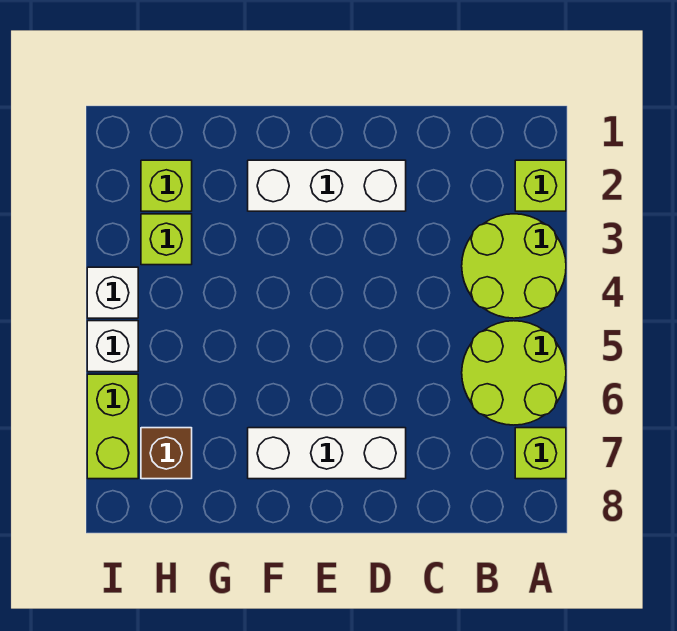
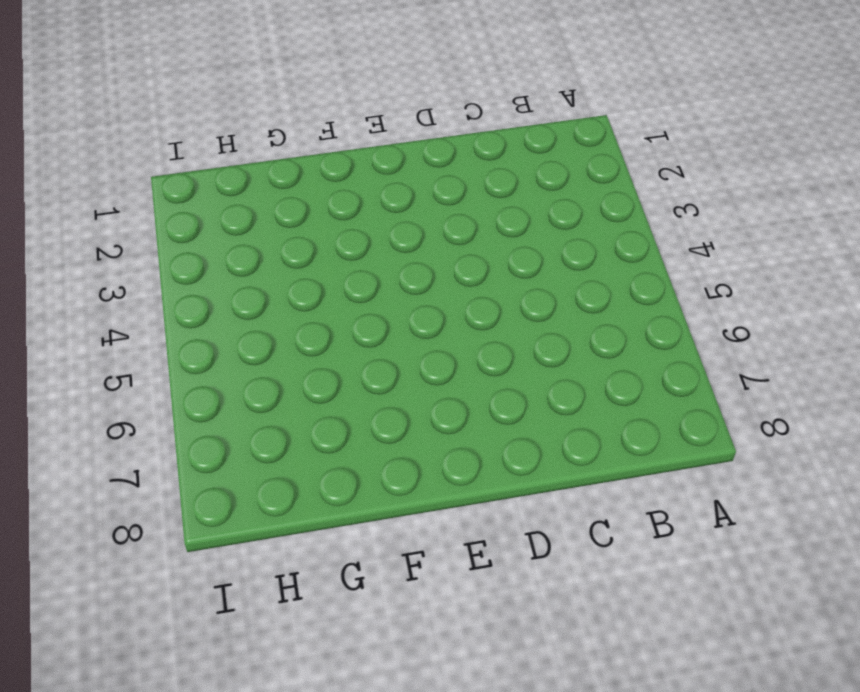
none -> lime 1x1 brick [515,160,566,211]
none -> lime 2x2 round brick [462,214,566,318]
none -> lime 2x2 round brick [462,321,566,425]

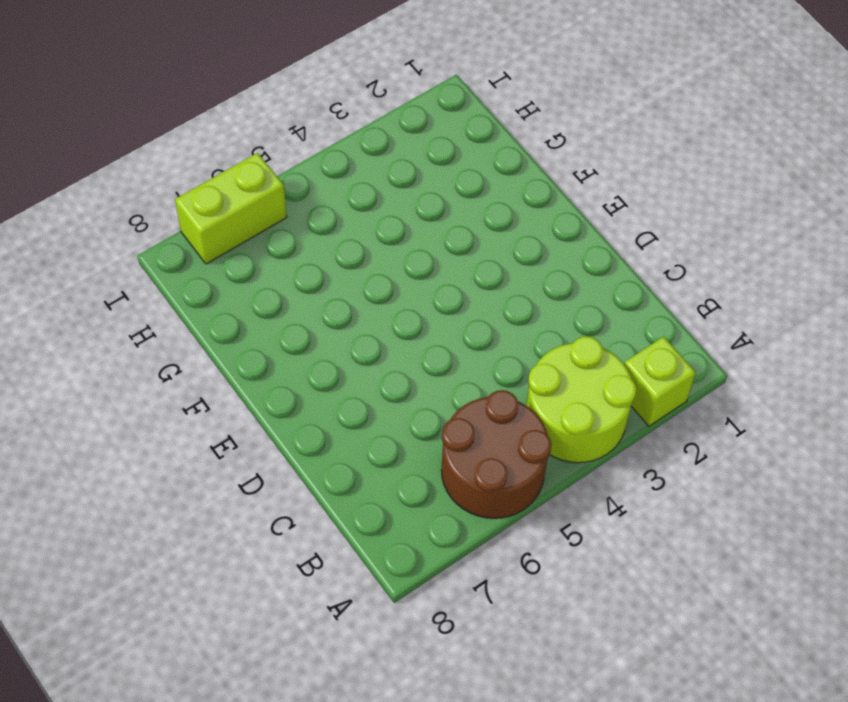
brown 2x2 round brick [441,390,551,518] -> lime 2x2 round brick [462,321,566,425]
none -> lime 1x1 brick [515,428,566,479]
none -> white 1x3 brick [248,160,406,211]
none -> white 1x3 brick [248,428,406,479]

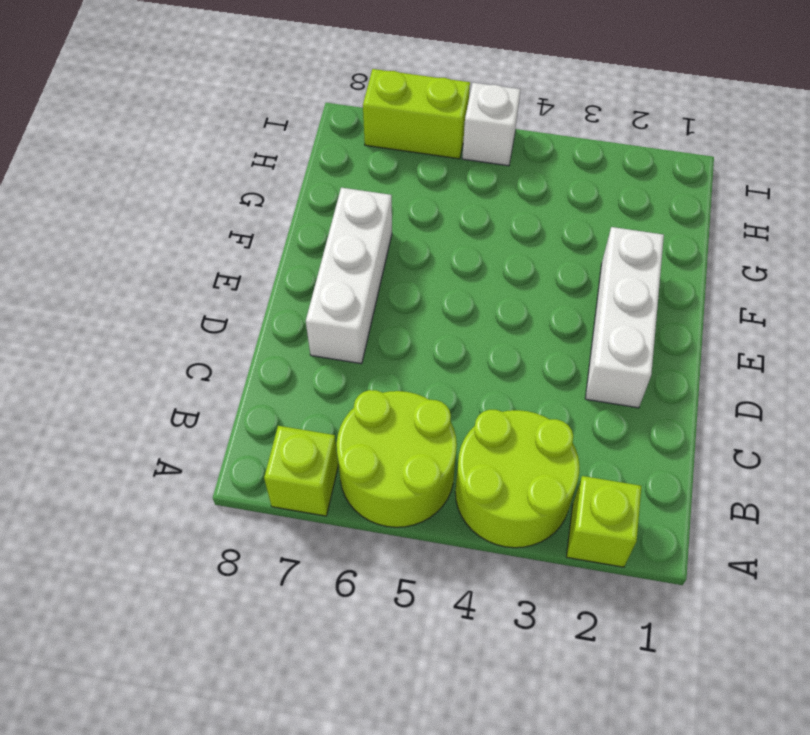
none -> lime 1x1 brick [141,160,192,211]
none -> lime 1x1 brick [141,214,192,265]
none -> brown 1x1 brick [141,428,192,479]

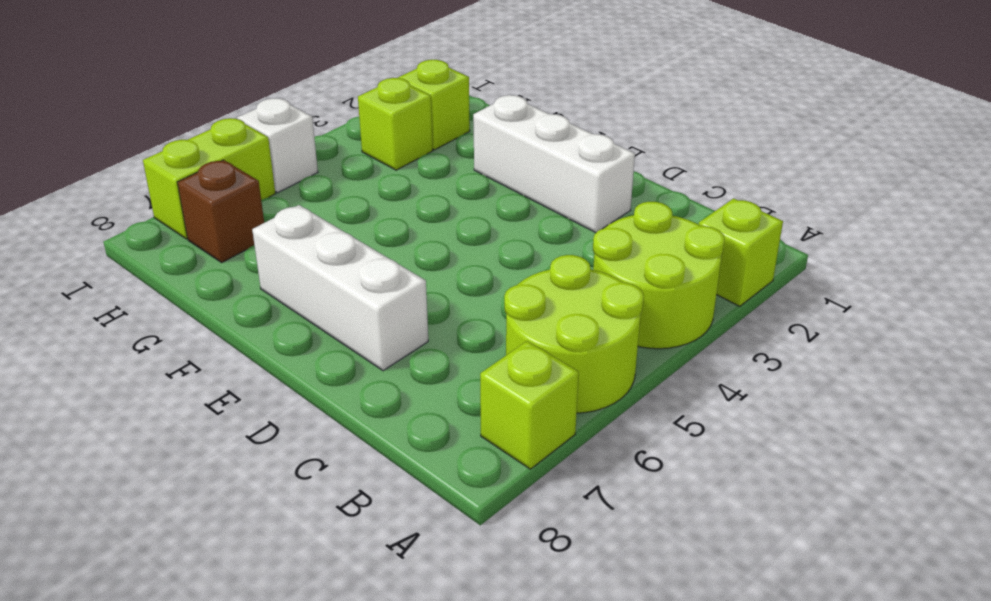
none -> white 1x1 brick [87,267,138,318]

